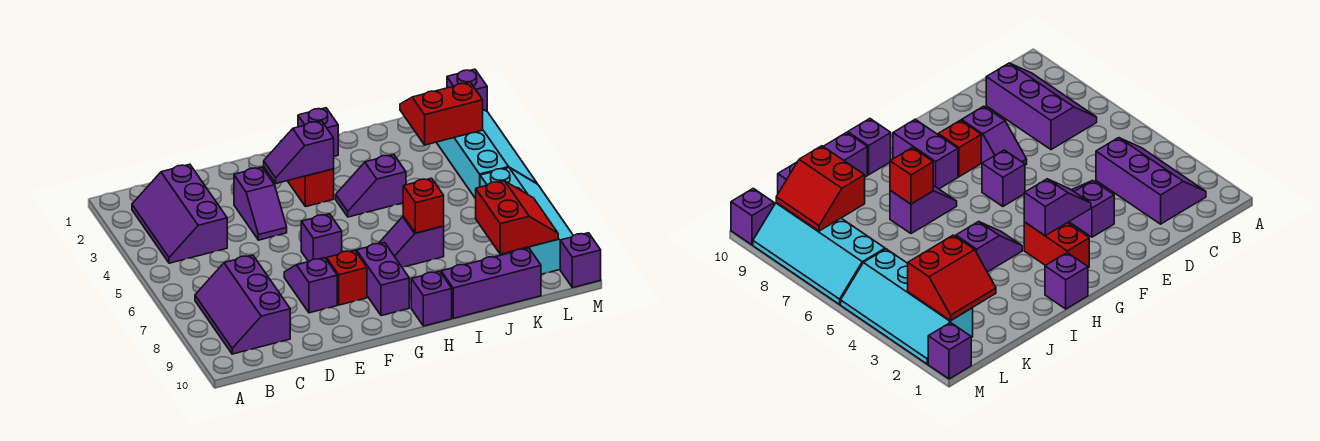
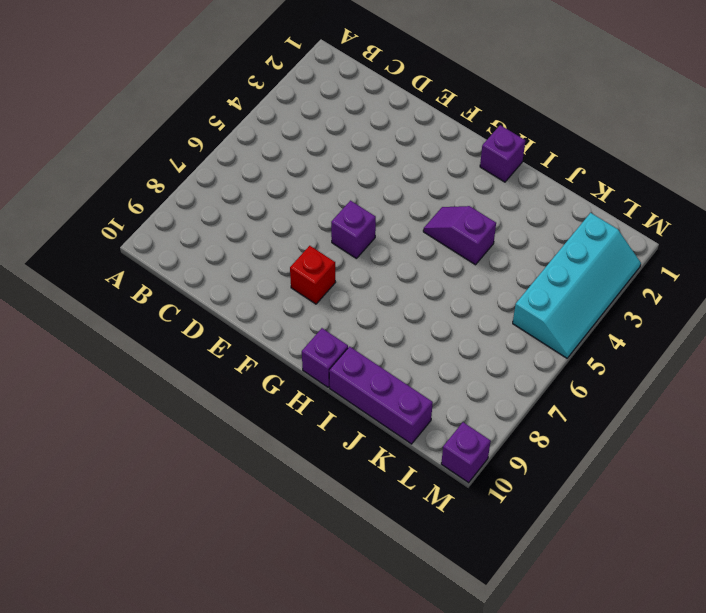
none -> purple 2x3 slope [132,164,227,263]
none -> purple 2x3 slope [195,255,290,354]
none -> purple 1x2 slope [234,167,287,240]

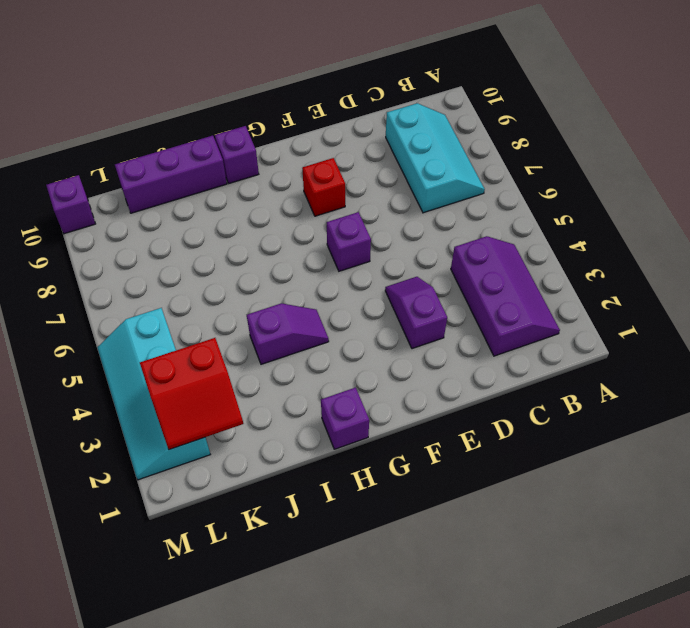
cyan 2x3 slope [386,103,485,213] -> purple 2x3 slope [195,255,290,354]
none -> purple 1x2 slope [284,258,337,313]
none -> red 1x2 brick [288,169,334,207]
none -> purple 1x2 brick [356,243,409,316]

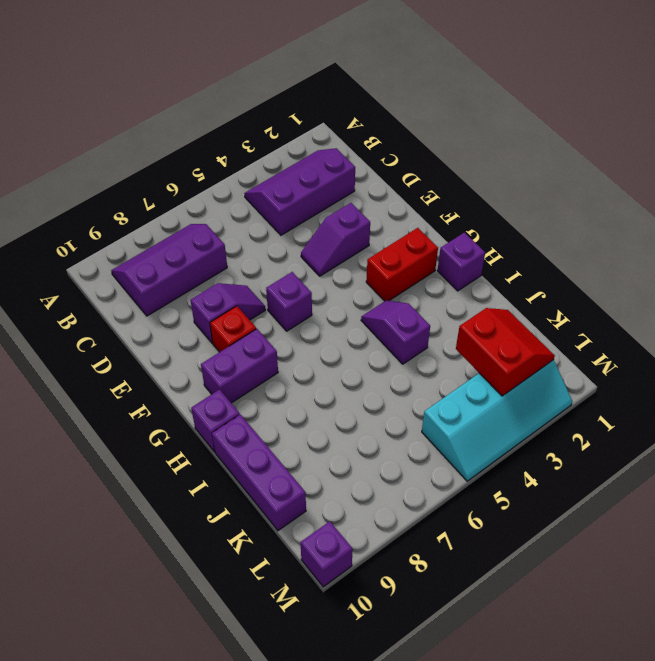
none -> purple 1x2 slope [378,216,444,267]
none -> cyan 2x4 slope [480,168,573,274]
none -> purple 1x1 brick [447,69,487,111]

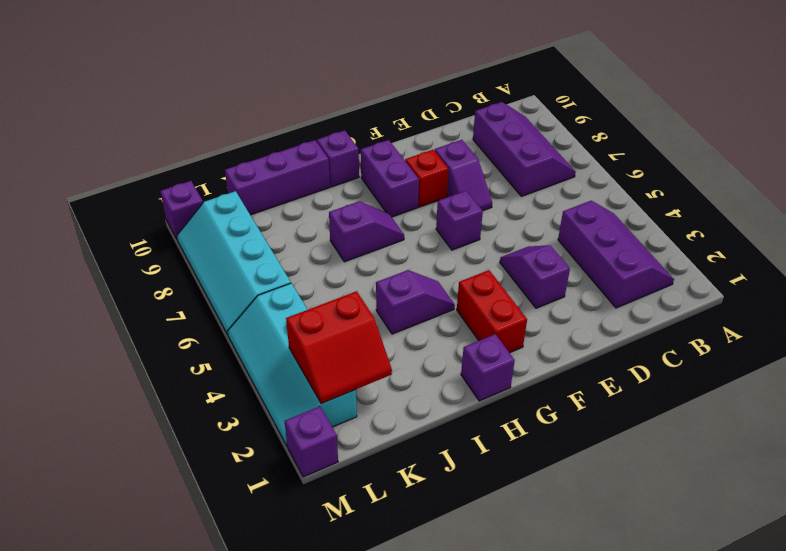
none -> purple 1x2 slope [264,121,334,183]
none -> red 1x1 brick [403,178,444,233]
none -> red 2x2 slope [476,181,558,254]

